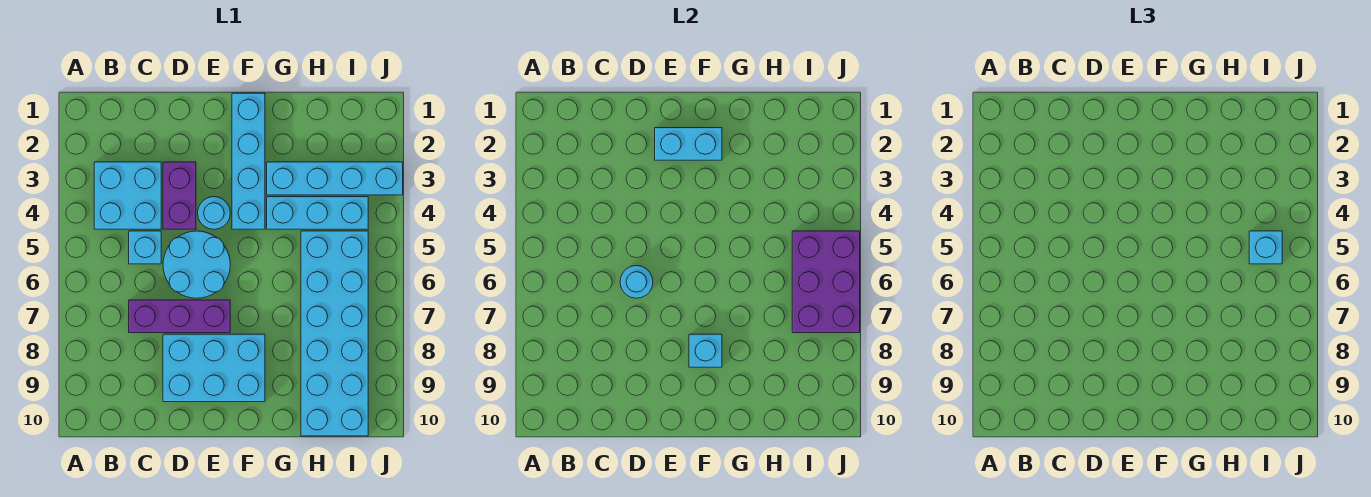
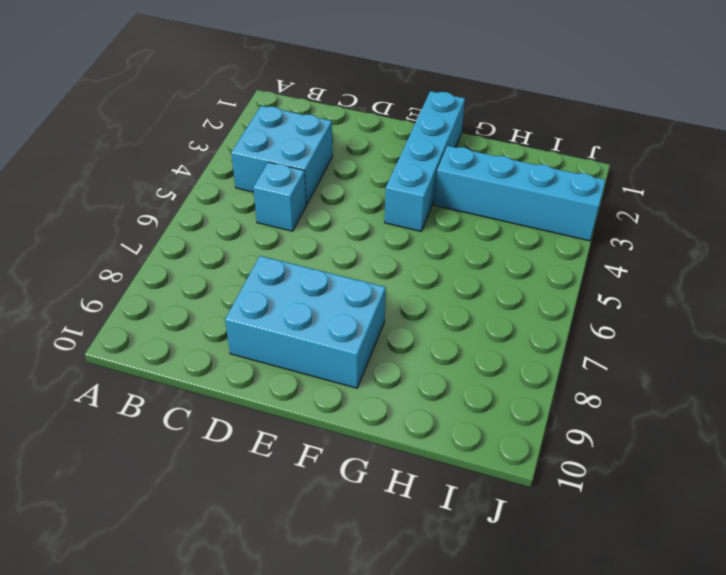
none -> purple 1x3 brick [129,300,230,333]
none -> purple 1x2 brick [163,162,196,229]
none -> cyan 2x2 round brick [163,231,230,298]

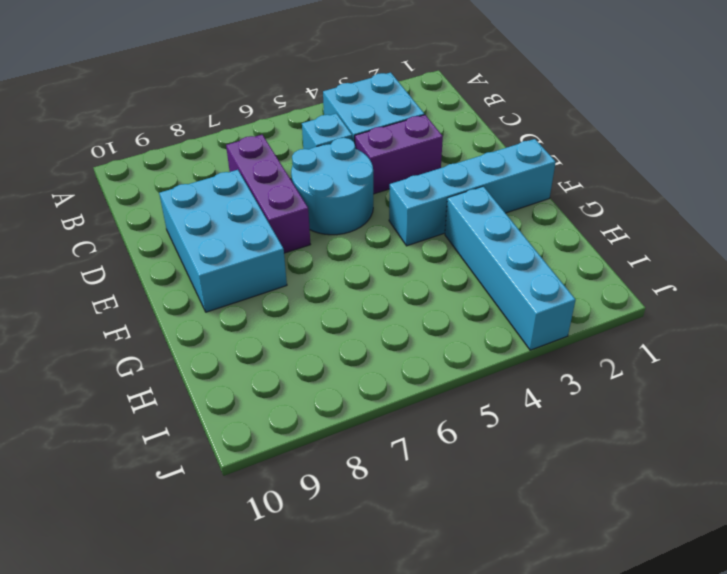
none -> cyan 1x1 round brick [198,197,230,229]
none -> cyan 1x3 brick [267,197,368,229]
none -> cyan 2x6 brick [301,231,368,436]

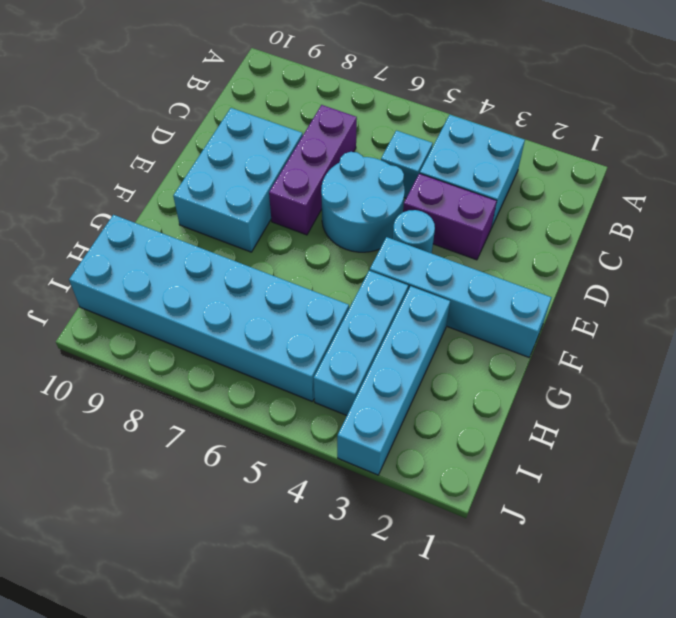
none -> cyan 1x1 round brick [620,266,653,298]
none -> cyan 1x2 brick [655,128,722,160]
none -> cyan 1x1 brick [689,334,722,367]

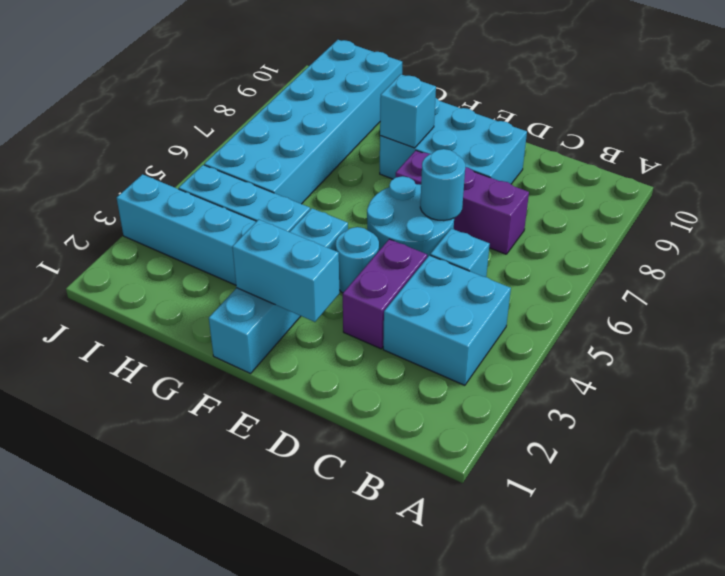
none -> purple 2x3 brick [792,231,860,333]
none -> cyan 1x1 brick [1249,231,1282,264]

